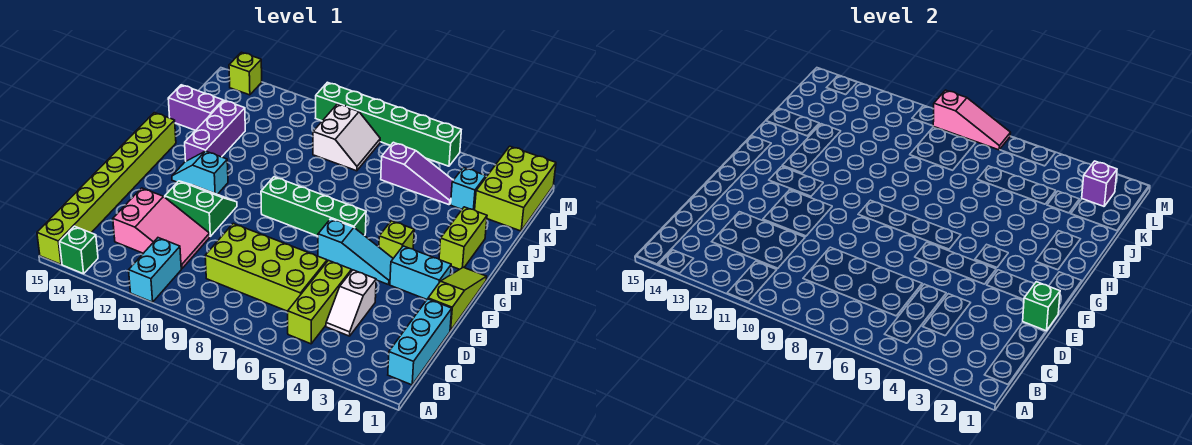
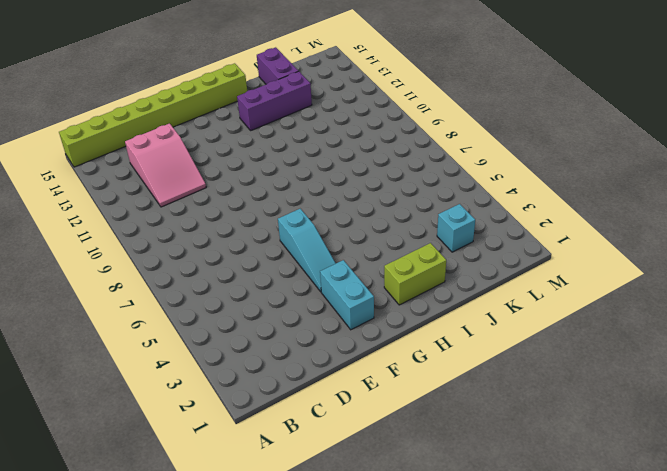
none -> cyan 1x2 brick [129,238,181,302]
none -> green 1x1 brick [60,226,98,274]
none -> cyan 1x3 brick [388,299,452,385]

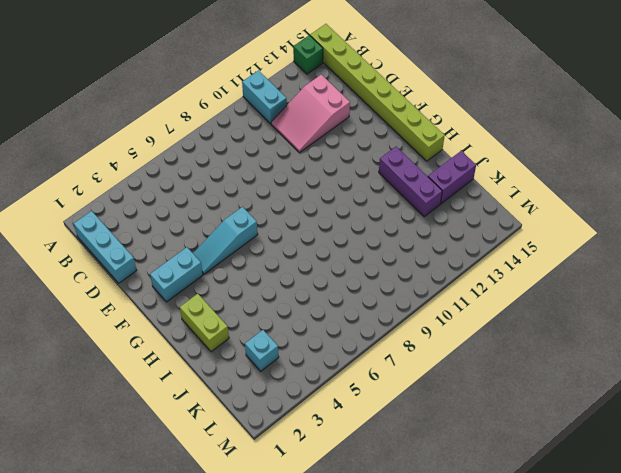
none -> lime 1x3 brick [288,260,352,344]
none -> white 1x2 slope [326,270,376,336]
none -> lime 2x4 brick [205,224,327,311]

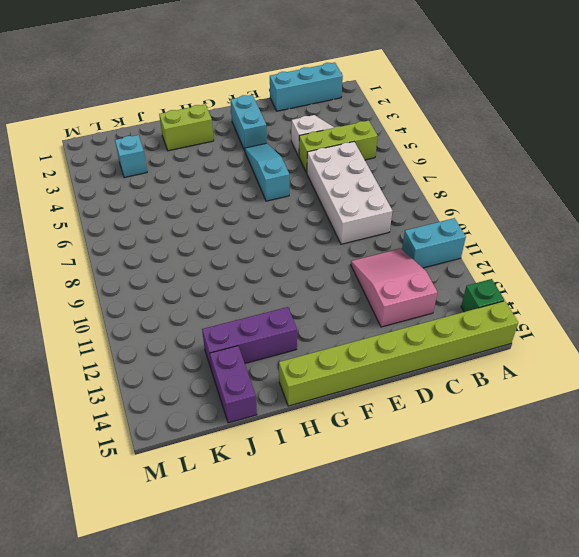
white 2x4 brick [307,142,392,244] -> lime 2x4 brick [205,224,327,311]
none -> lime 1x3 slope [428,267,487,331]
none -> green 2x2 slope [165,181,237,236]
none -> lime 1x1 brick [379,221,414,258]

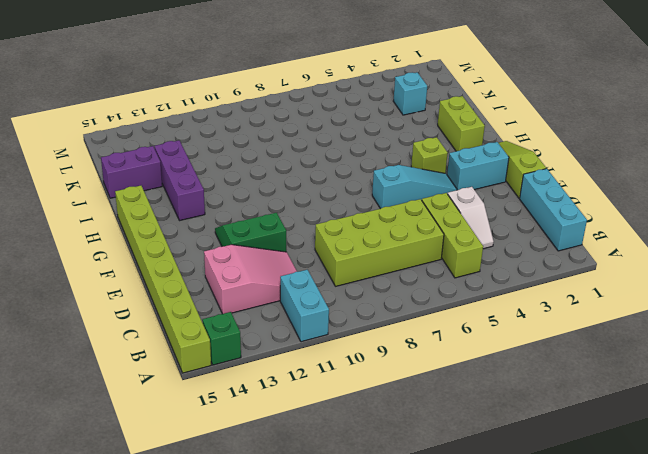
none -> green 1x4 brick [261,177,366,236]
none -> cyan 1x2 slope [172,151,228,194]
none -> lime 2x3 brick [475,146,556,231]

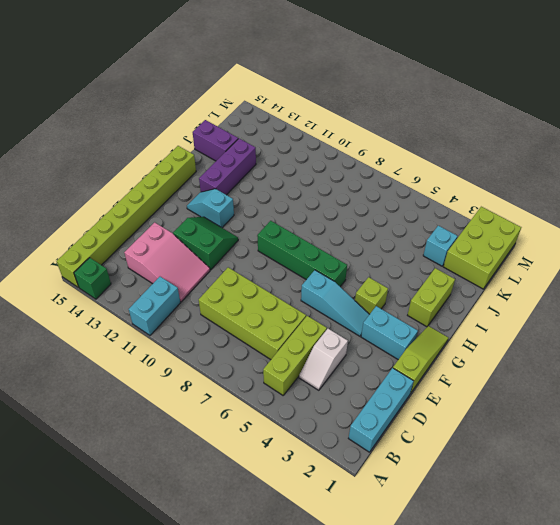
none -> purple 1x3 slope [381,142,453,205]
none -> white 2x2 slope [313,104,380,171]
none -> green 1x6 brick [316,82,461,166]

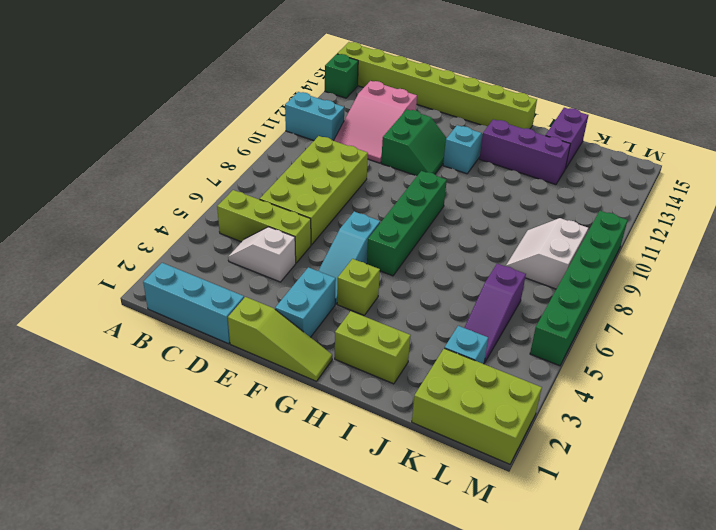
white 2x2 slope [506,218,588,289] -> white 2x2 slope turned to [313,104,380,171]
none -> lime 1x1 brick [229,52,262,95]
none -> green 1x1 brick [1023,282,1060,331]
none -> purple 1x1 brick [1082,161,1117,206]

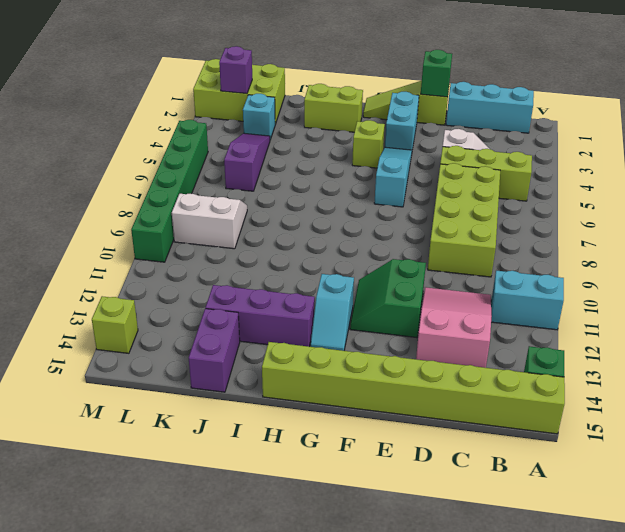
none -> green 1x4 brick [261,177,366,236]
none -> pink 1x3 slope [933,90,1010,150]

